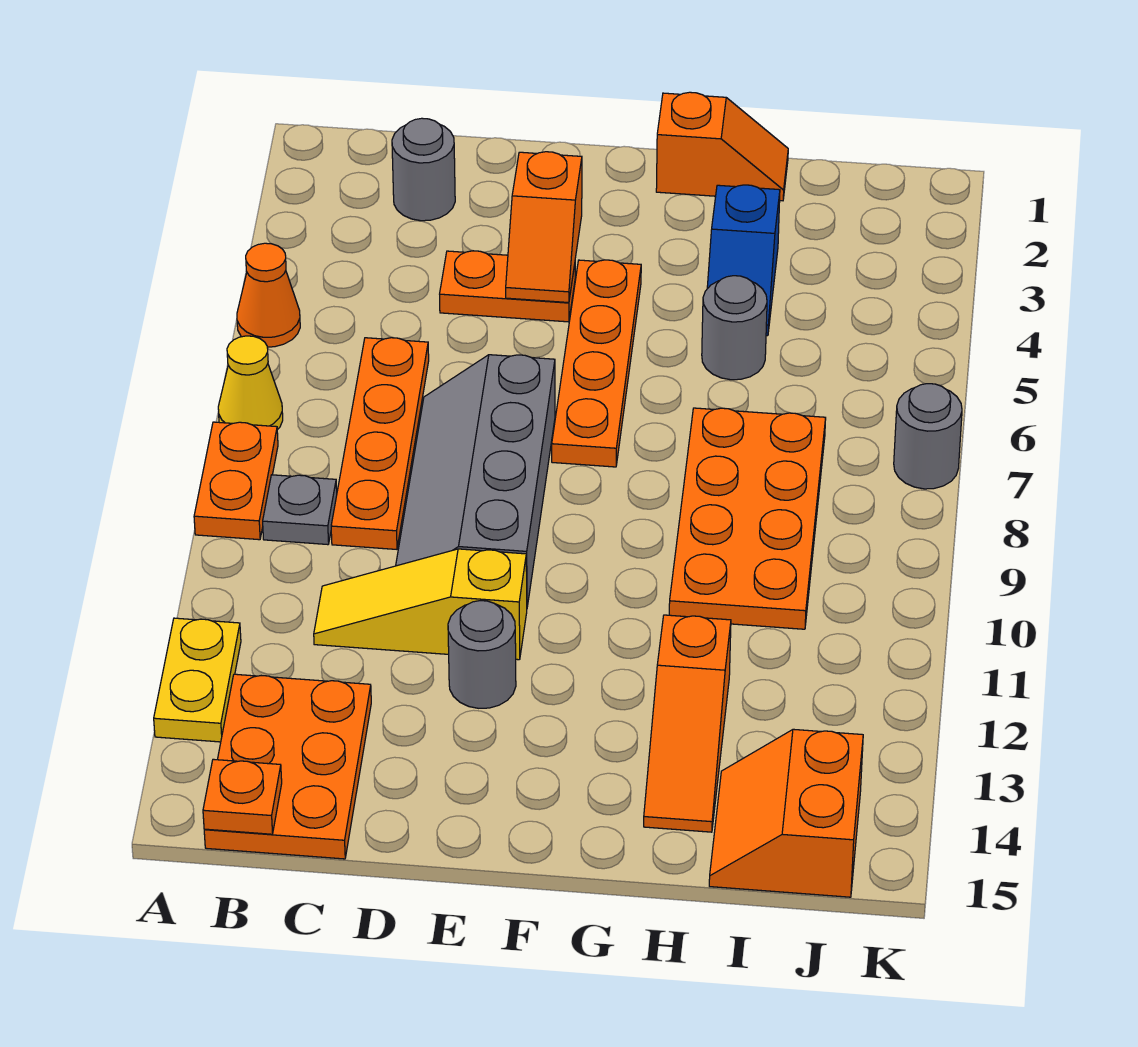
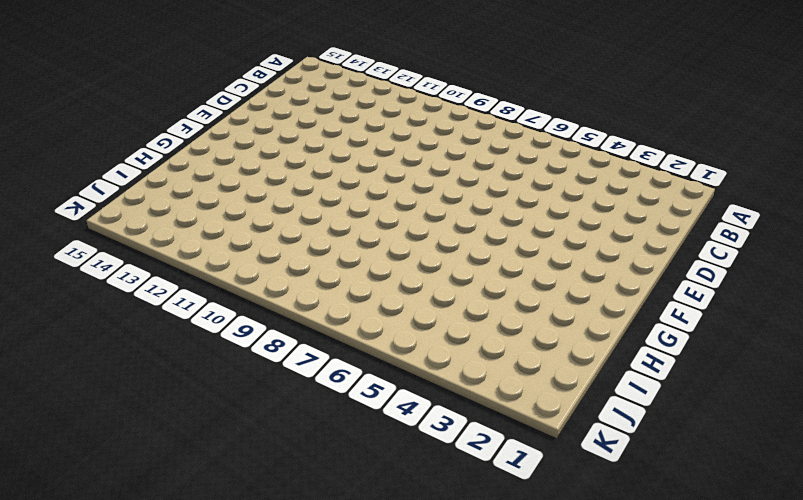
none -> orange 1x1 cone [237,243,300,347]
none -> yellow 1x1 cone [218,336,283,430]
none -> orange 1x2 plate [194,422,278,540]

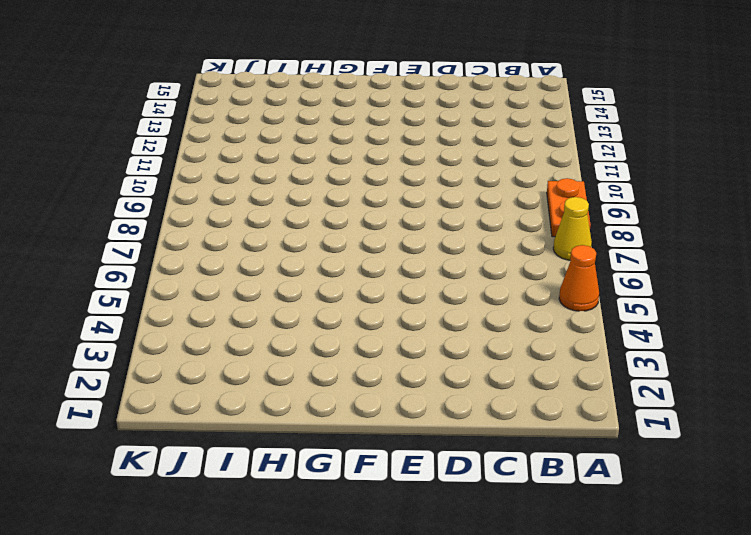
none -> yellow 1x2 plate [154,618,241,742]
none -> grey 1x1 plate [263,475,337,545]
none -> orange 2x3 plate [204,674,371,859]

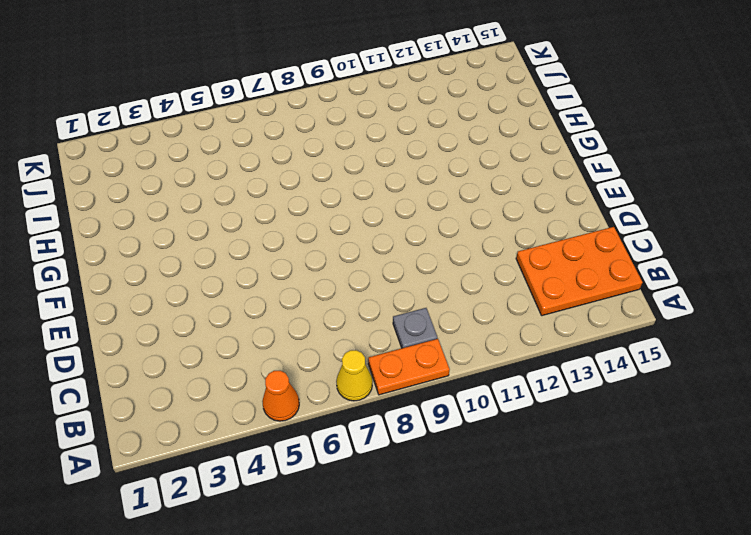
none -> yellow 1x2 plate [154,618,241,742]
none -> grey 1x1 round brick [392,118,455,221]
none -> orange 1x4 plate [331,338,429,549]

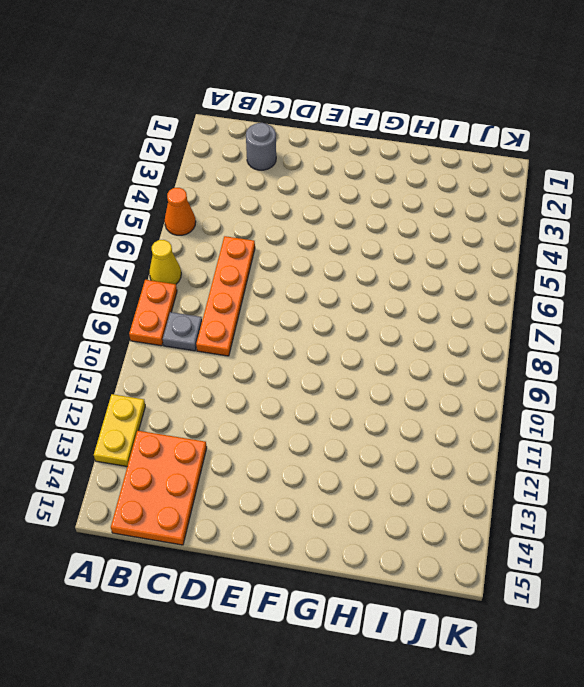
none -> yellow 1x3 slope [314,549,527,660]
none -> orange 1x2 plate [440,251,575,322]
none -> grey 2x4 slope [396,355,555,607]

